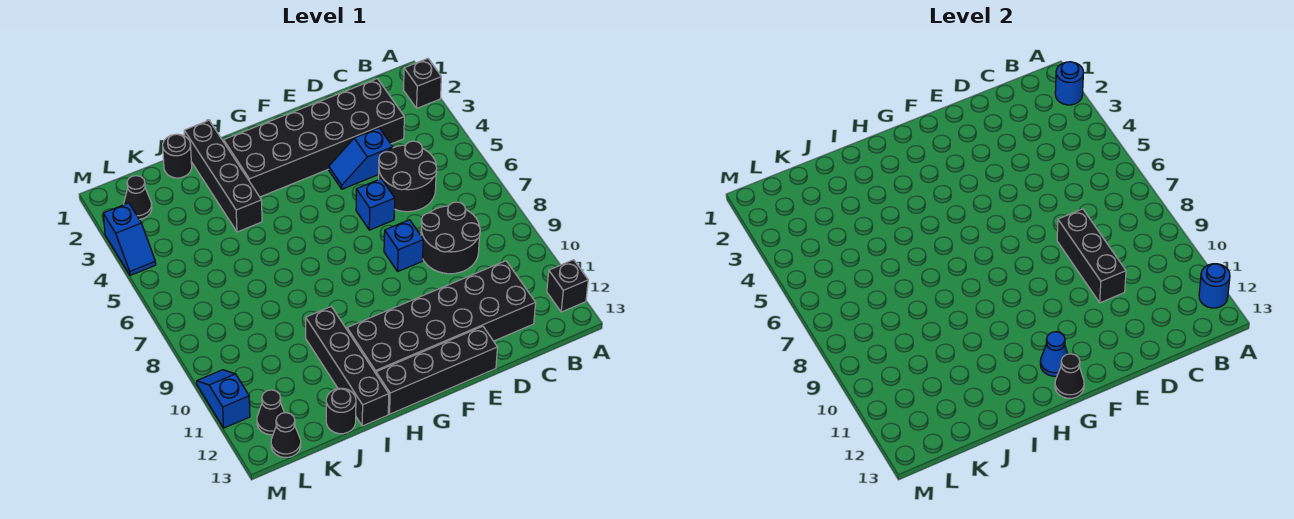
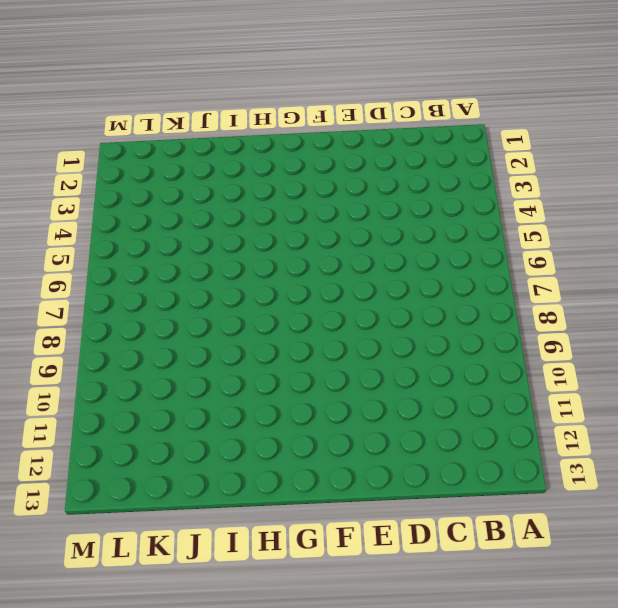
none -> black 1x1 brick [404,59,441,108]
none -> black 1x1 brick [547,260,588,312]
none -> black 2x6 brick [224,79,404,197]

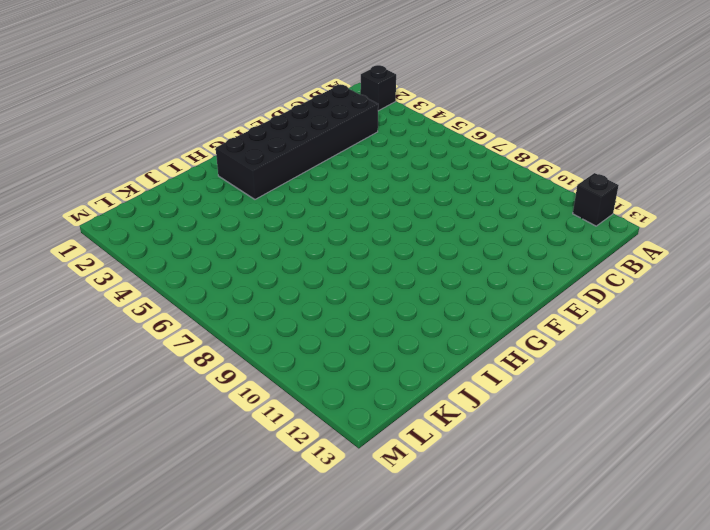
none -> black 2x2 round brick [379,141,437,212]
none -> black 2x2 round brick [421,202,480,274]
none -> black 2x6 brick [347,261,536,373]

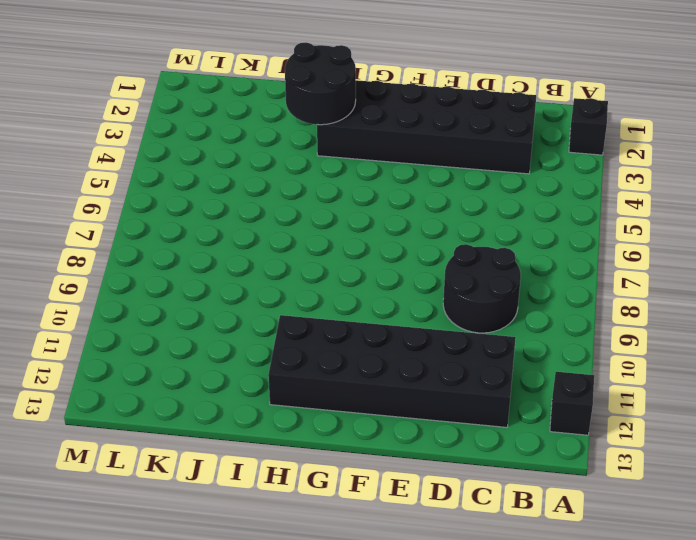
black 2x2 round brick [285,42,356,125] -> black 2x2 round brick moved to [379,141,437,212]
none -> blue 1x2 slope [329,128,393,189]
none -> blue 1x1 brick [356,179,395,230]
none -> blue 1x1 brick [384,220,423,271]

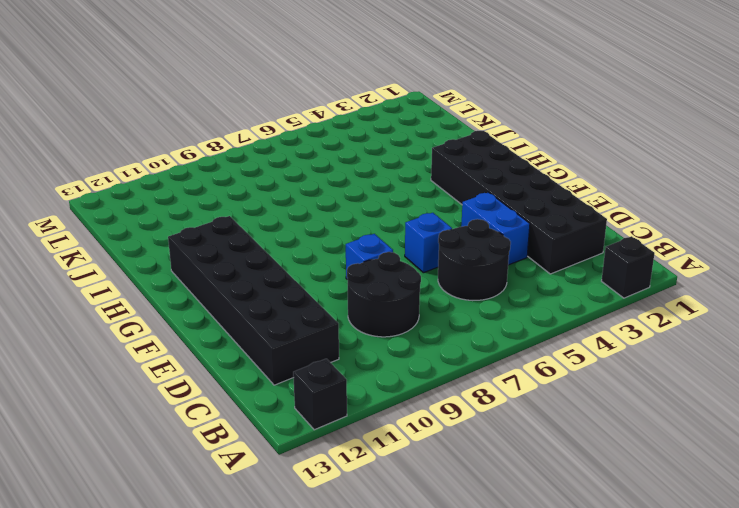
blue 1x2 brick [461,192,530,265] -> blue 1x2 slope [329,128,393,189]
none -> black 1x4 brick [376,326,497,414]
none -> black 1x4 brick [184,121,262,232]
none -> black 1x4 brick [306,307,389,426]

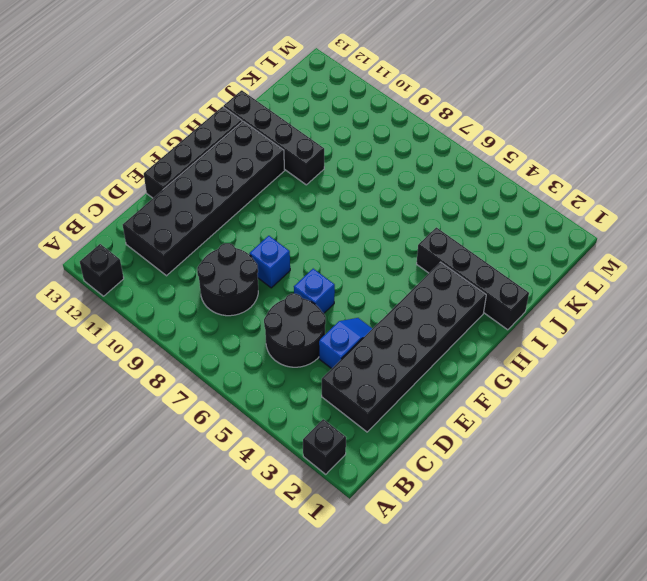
none -> black 1x1 round brick [163,134,192,178]
none -> black 1x1 round brick [326,388,356,434]
none -> black 1x1 cone [124,176,152,219]

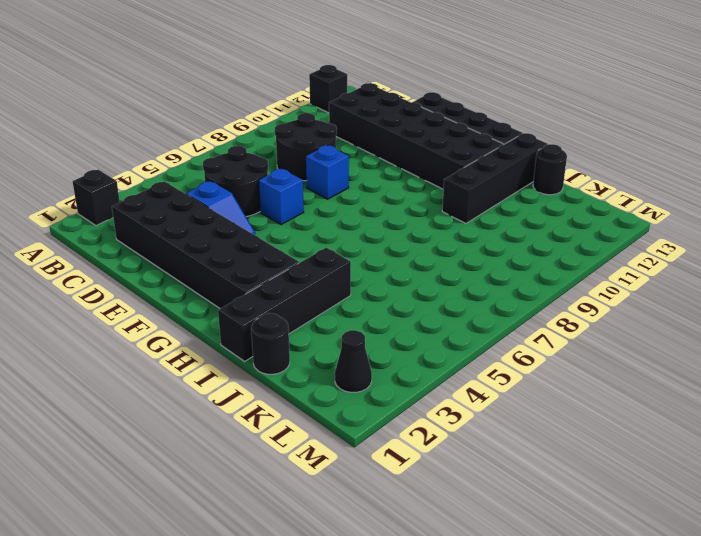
none -> black 1x1 cone [257,390,284,435]
none -> black 1x1 cone [271,413,301,457]
none -> blue 1x2 slope [103,203,156,276]

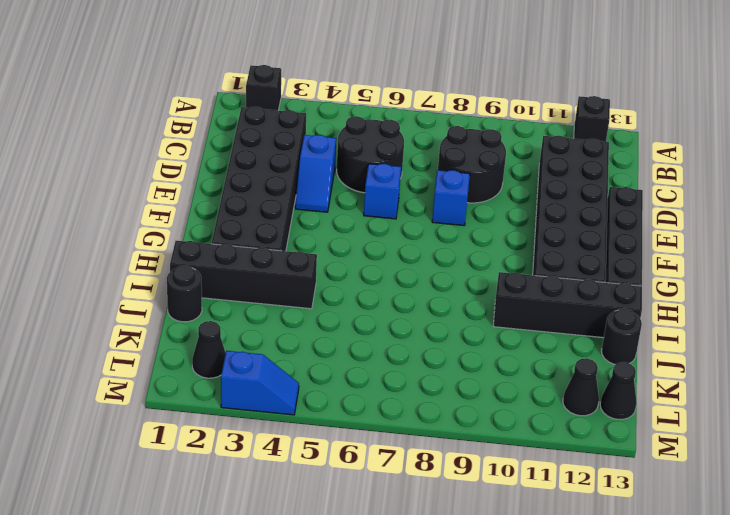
none -> blue 1x2 slope [197,370,250,428]
none -> blue 1x1 round brick [1055,62,1083,105]
none -> blue 1x1 round brick [1199,264,1230,308]

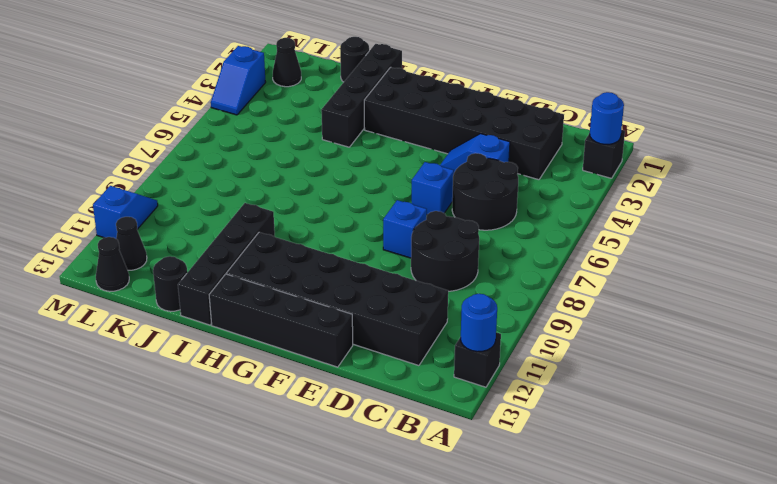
none -> black 1x3 brick [1057,209,1126,303]
none -> blue 1x1 cone [1040,332,1068,376]
none -> black 1x1 cone [1055,354,1084,398]

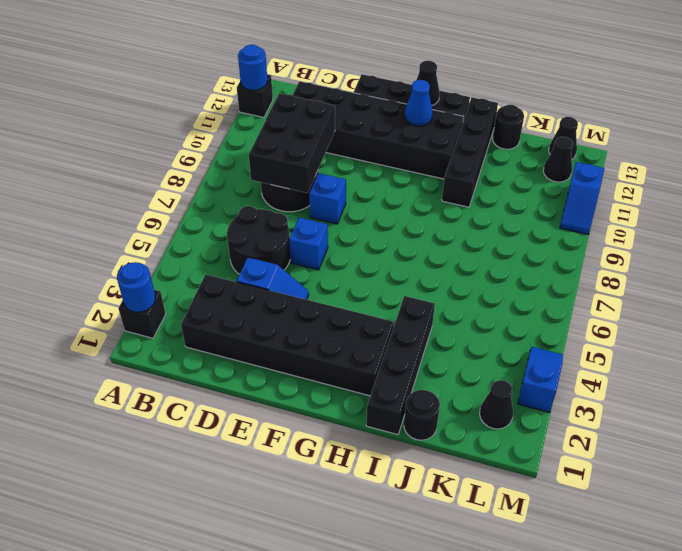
black 2x3 brick [249,93,335,193] -> black 1x3 brick [1057,209,1126,303]

